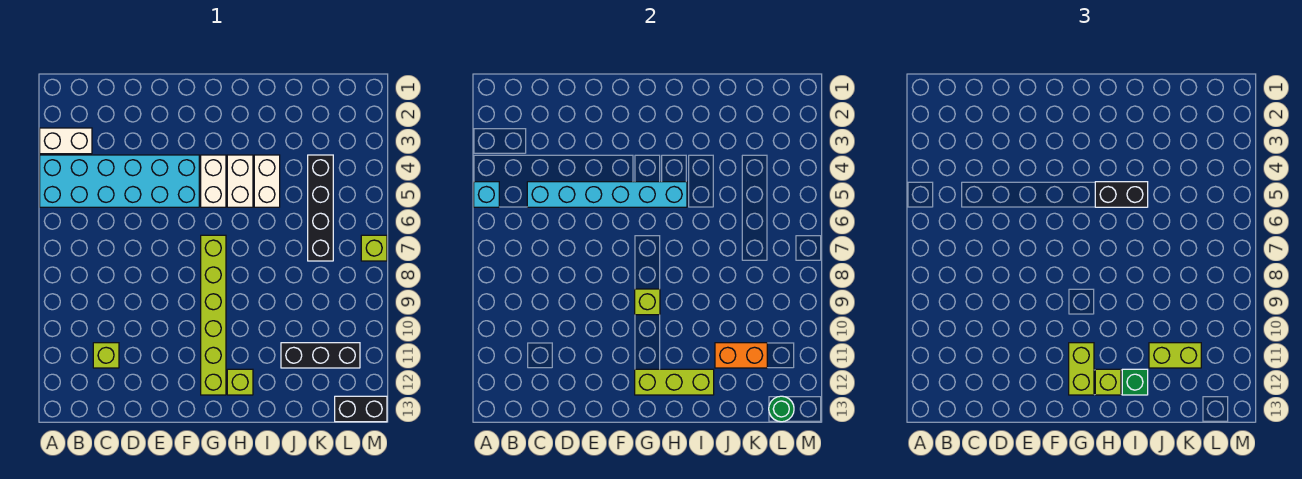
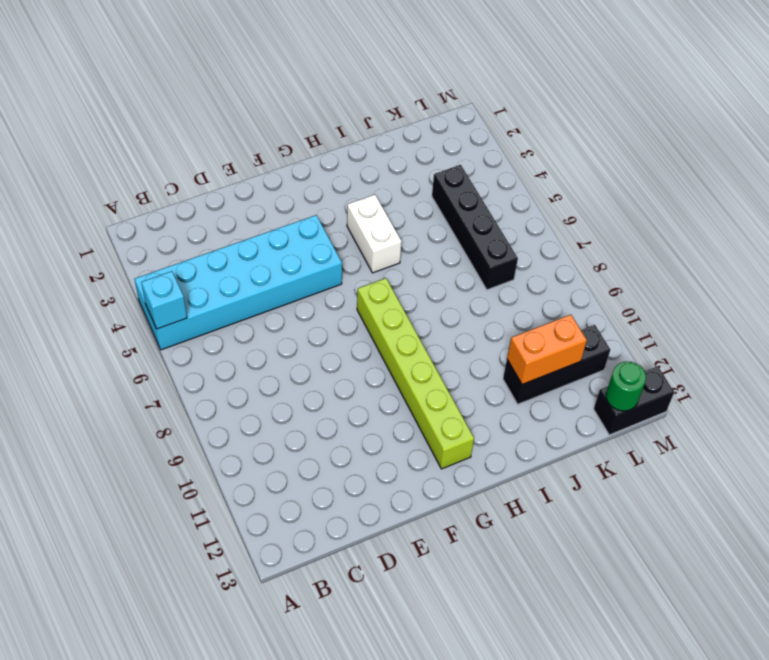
none -> white 1x2 brick [40,128,92,154]
none -> lime 1x1 brick [93,343,119,368]
none -> white 1x2 brick [201,155,226,207]

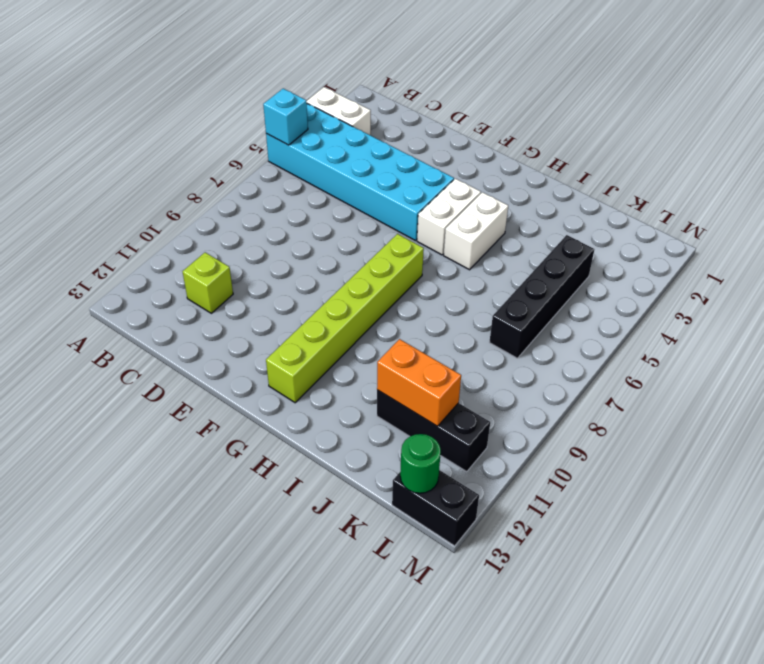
none -> lime 1x1 brick [227,369,253,395]
none -> white 1x2 brick [254,155,280,207]
none -> lime 1x1 brick [361,235,387,261]

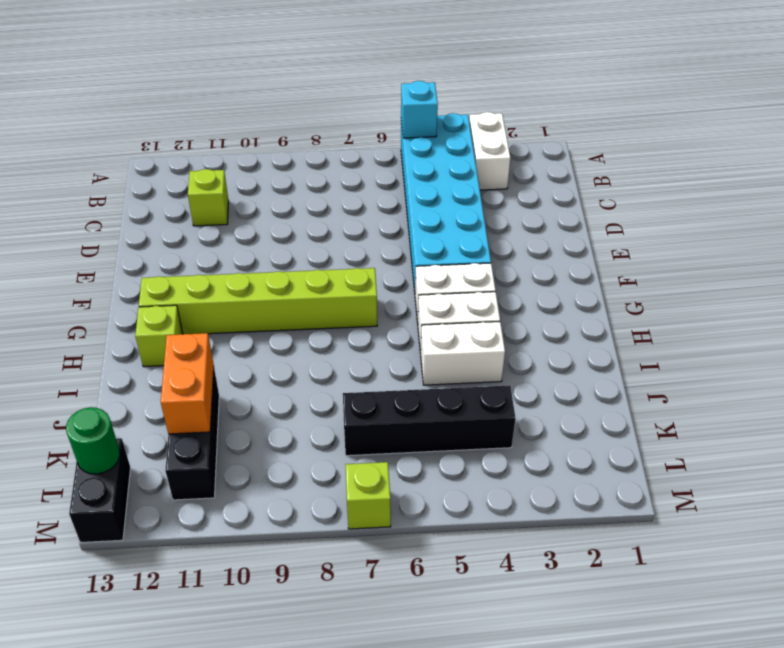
none -> cyan 1x6 brick [527,182,687,207]
none -> lime 1x1 brick [635,289,660,315]
none -> lime 1x3 brick [635,369,714,395]

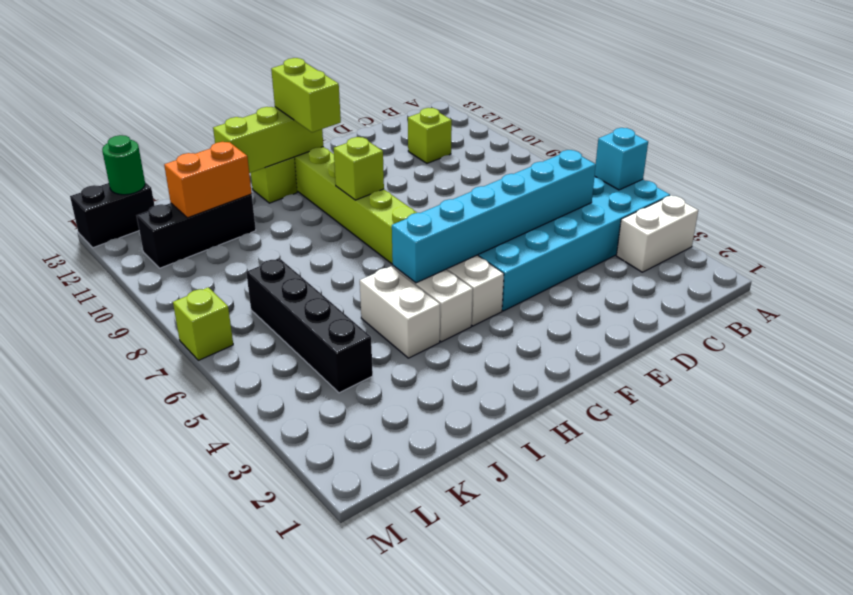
none -> black 1x2 brick [1095,182,1148,207]
none -> lime 1x1 brick [1095,369,1121,395]
none -> green 1x1 brick [1122,369,1148,395]

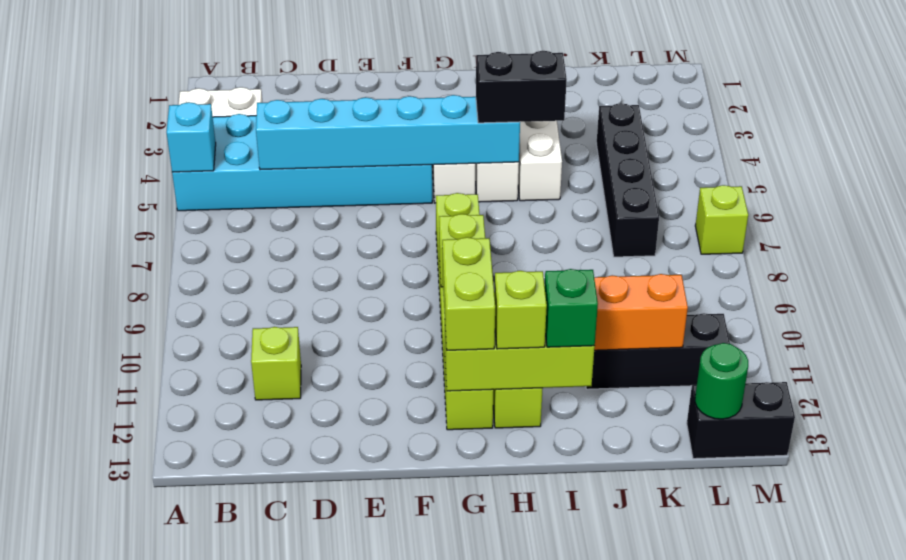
none -> lime 1x2 brick [1149,343,1201,368]

